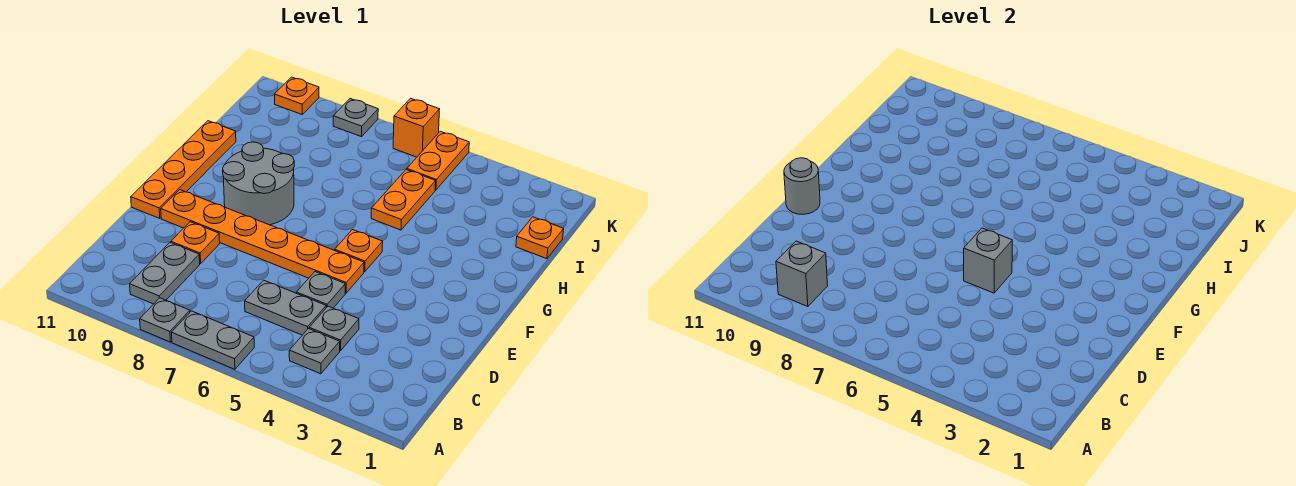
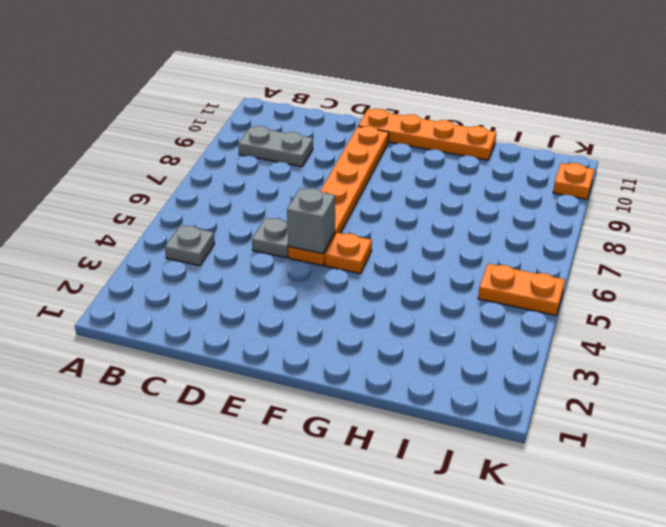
none -> grey 1x2 plate [171,311,254,369]
none -> grey 1x1 plate [140,298,190,342]
none -> grey 1x1 plate [309,306,359,351]

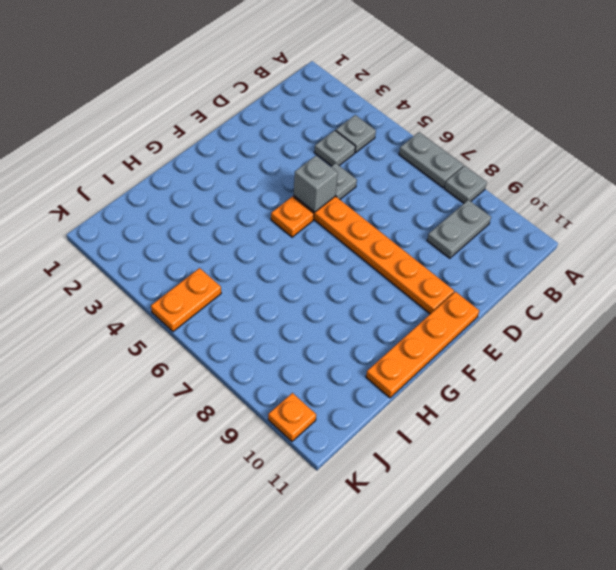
none -> grey 1x2 plate [245,280,326,335]
none -> orange 1x1 plate [171,222,220,264]
none -> grey 2x2 round brick [223,142,294,225]

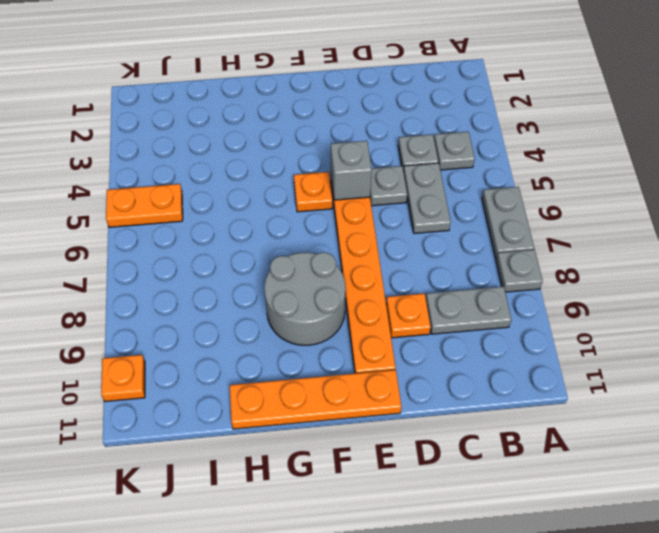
none -> orange 1x2 plate [371,169,436,230]
none -> orange 1x1 plate [516,217,564,259]
none -> orange 1x1 brick [393,98,440,157]

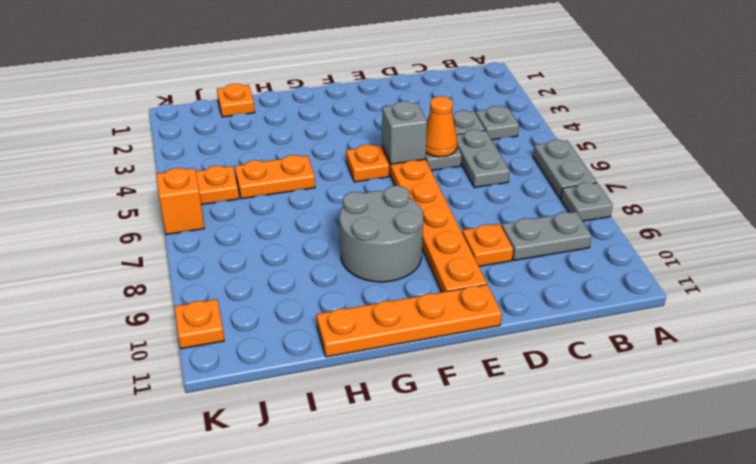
orange 1x1 cone [426,96,457,157] -> none
none -> grey 1x1 plate [333,99,378,137]
none -> grey 1x1 brick [776,241,828,307]
none -> grey 1x1 round brick [784,158,820,214]

